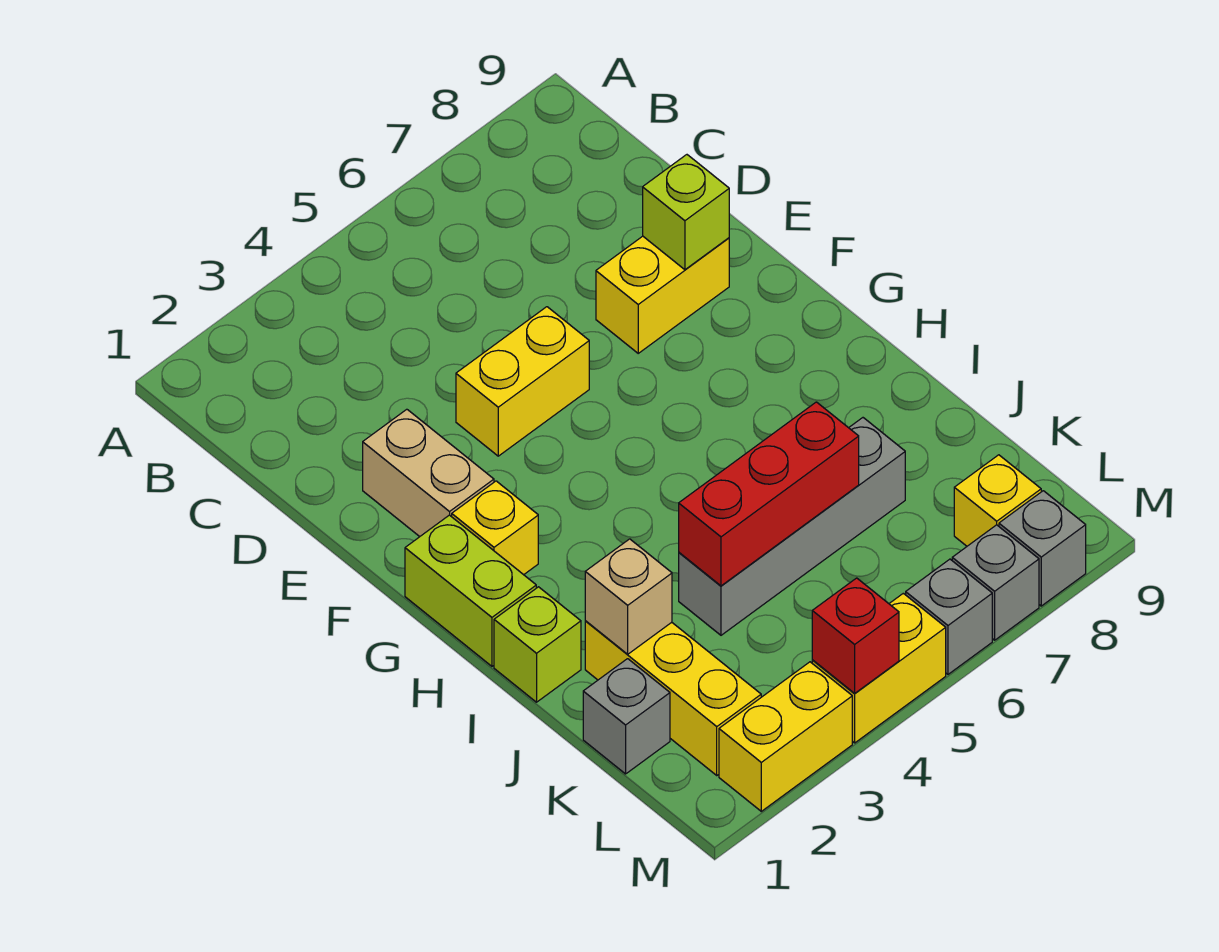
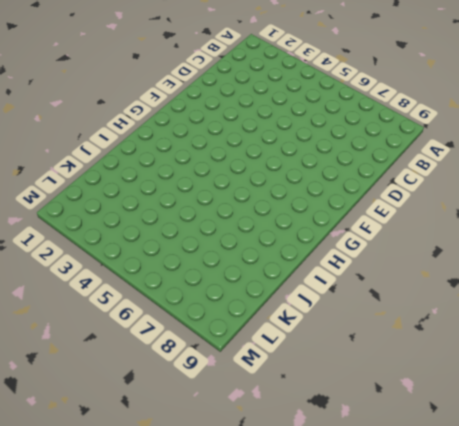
none -> tan 1x2 brick [363,409,494,537]
none -> yellow 1x2 brick [456,307,589,456]
none -> yellow 1x2 brick [596,236,729,353]

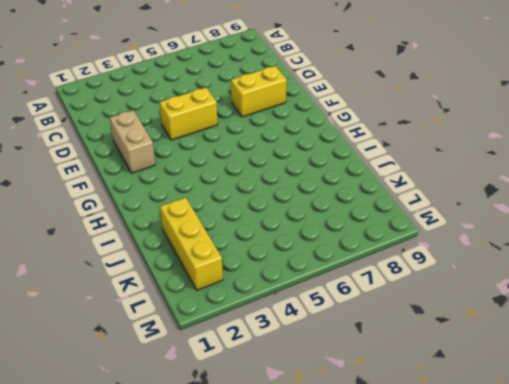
none -> lime 1x2 brick [405,515,536,666]
none -> yellow 1x1 brick [452,481,538,575]
none -> lime 1x1 brick [494,587,581,702]

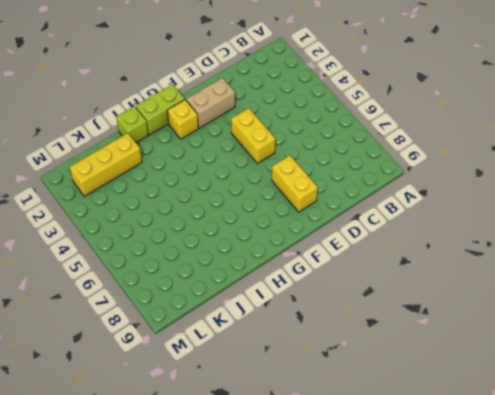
none -> grey 1x4 brick [679,418,905,635]
none -> grey 1x1 brick [583,659,670,774]
none -> yellow 1x1 brick [954,455,1041,546]

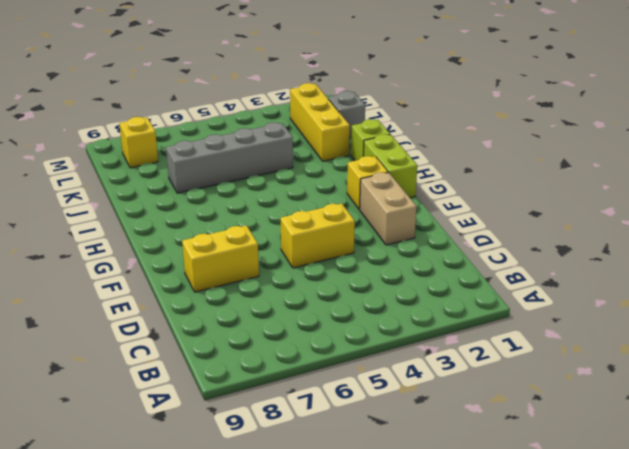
none -> yellow 1x2 brick [719,662,852,811]
none -> yellow 1x2 brick [812,593,946,743]
none -> grey 1x1 brick [906,559,992,674]

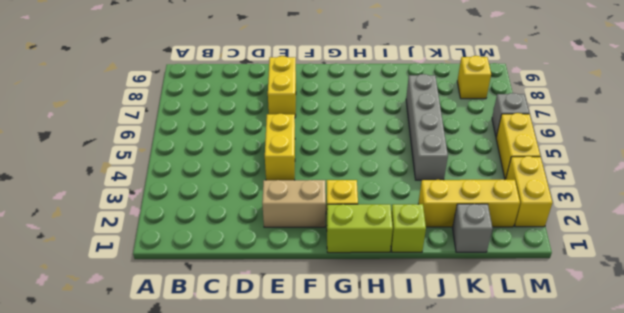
none -> grey 1x1 brick [952,525,1039,640]
none -> grey 1x1 brick [999,491,1086,606]
none -> lime 1x1 brick [643,155,729,270]

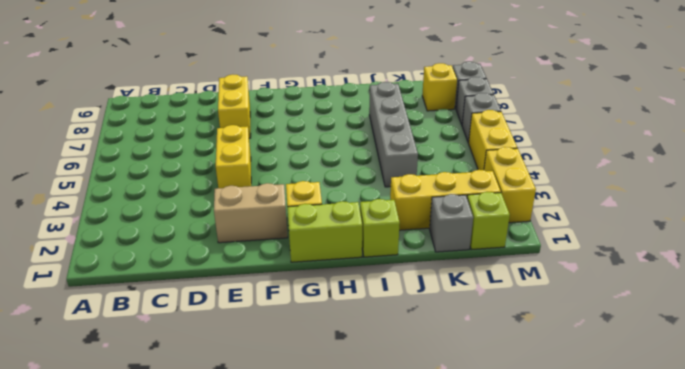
lime 1x1 brick [467,192,510,250] -> lime 1x1 brick moved to [643,155,729,270]
none -> tan 1x1 brick [585,539,672,654]
none -> red 1x3 brick [679,402,859,586]
none -> red 1x1 brick [812,578,899,694]

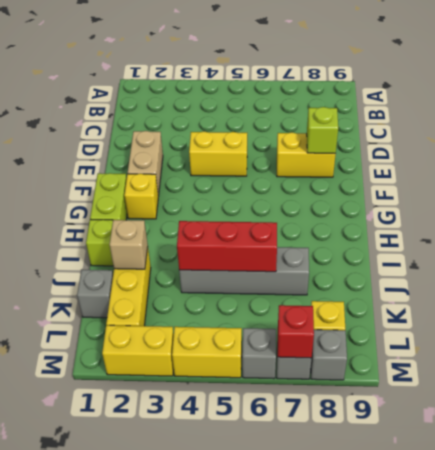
red 1x1 brick [278,305,314,358] -> red 1x1 brick moved to [812,578,899,694]

